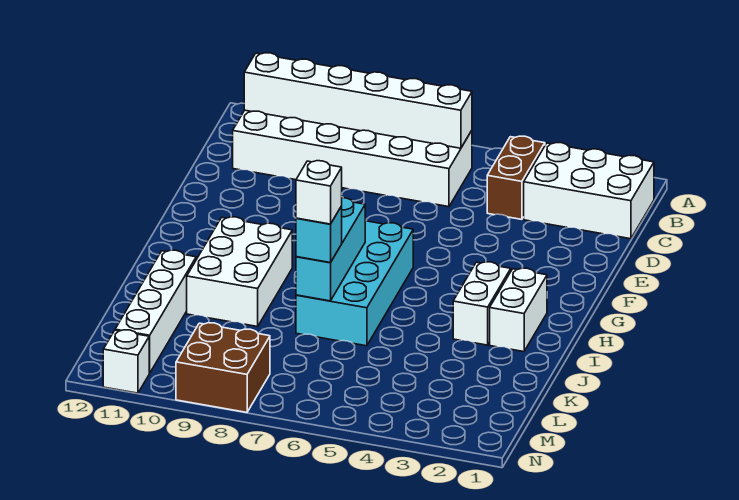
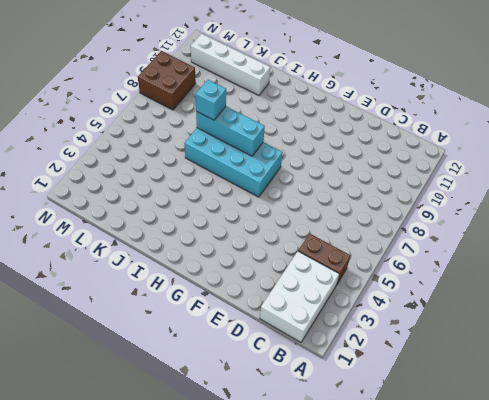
none -> white 2x6 brick [233,110,472,207]
none -> white 1x2 brick [490,268,547,352]
none -> white 1x2 brick [453,262,511,345]

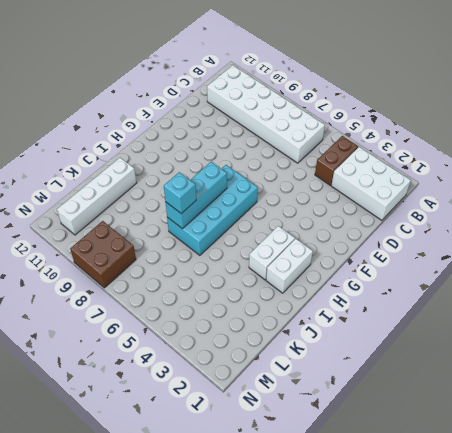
none -> white 2x3 brick [187,217,292,327]
none -> white 1x1 brick [103,330,149,393]
none -> white 1x6 brick [244,53,472,148]

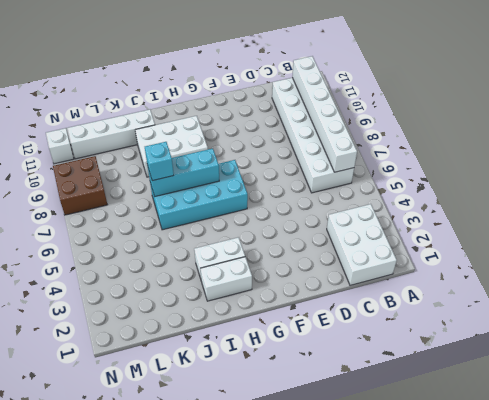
none -> brown 1x2 brick [487,136,545,219]
none -> white 1x1 brick [296,161,342,224]

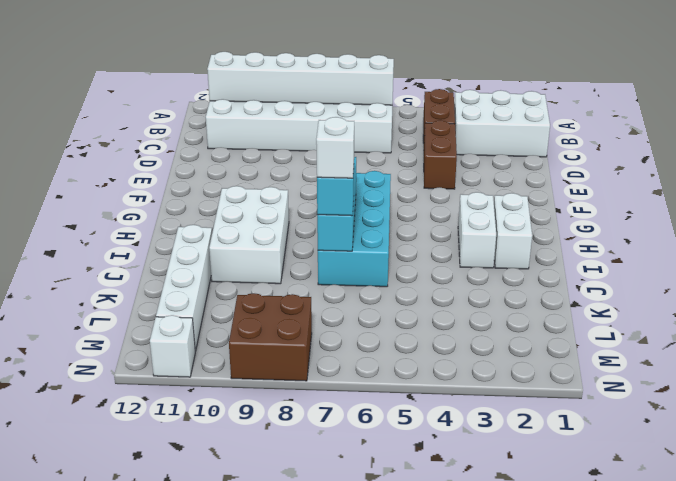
brown 1x2 brick [424,121,457,189] -> none

